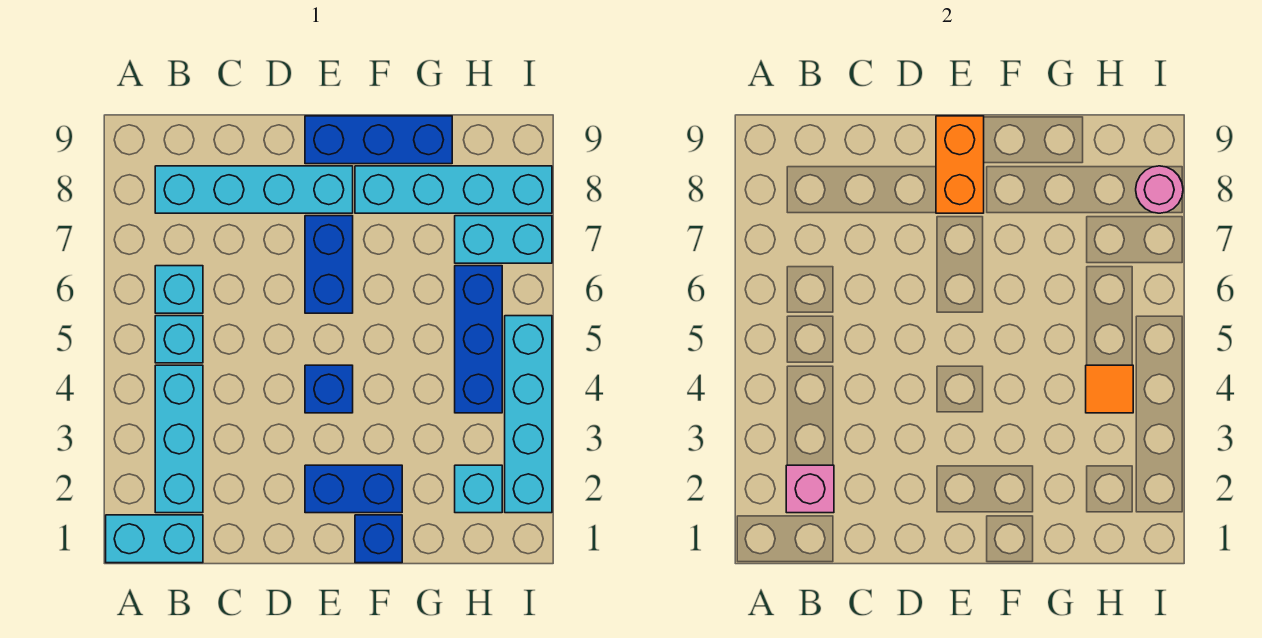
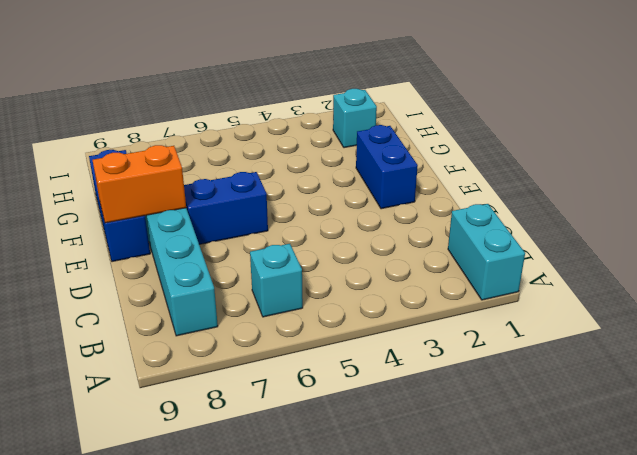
none -> cyan 1x3 brick [155,365,203,513]
none -> cyan 1x1 brick [155,316,203,363]
none -> blue 1x1 brick [305,365,353,413]

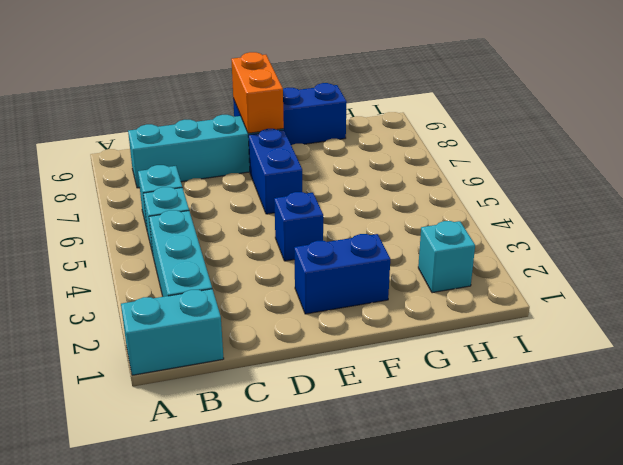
none -> blue 1x1 brick [355,515,402,563]
none -> cyan 1x4 brick [355,166,552,213]
none -> blue 1x3 brick [455,266,502,413]

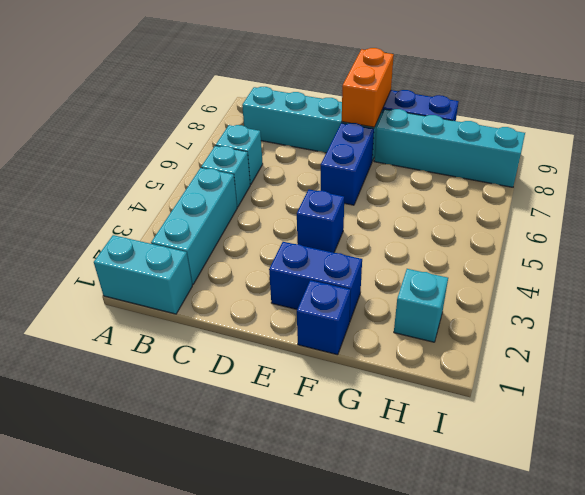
none -> blue 1x3 brick [455,266,502,413]
none -> cyan 1x2 brick [455,216,552,263]
none -> cyan 1x4 brick [505,316,552,513]

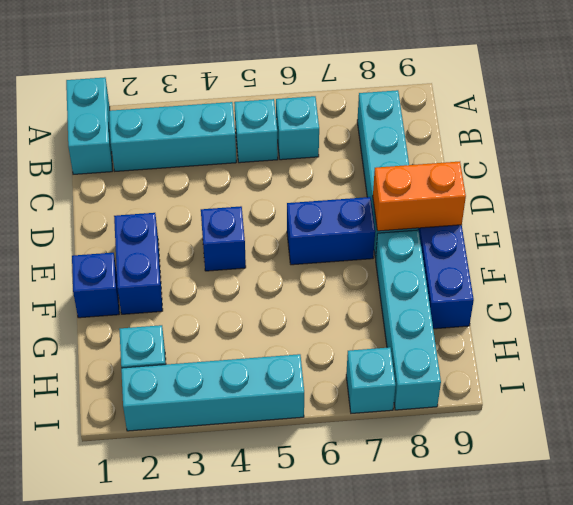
cyan 1x1 brick [346,347,396,413] -> cyan 1x2 brick [455,216,552,263]
none -> blue 1x3 brick [455,266,502,413]
none -> pink 1x1 brick [786,465,834,513]
none -> orange 1x1 tile [1086,365,1133,413]

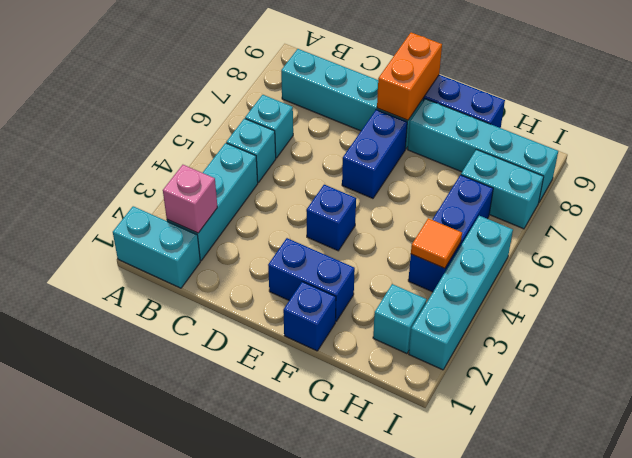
none -> pink 1x1 round brick [1136,166,1183,213]

